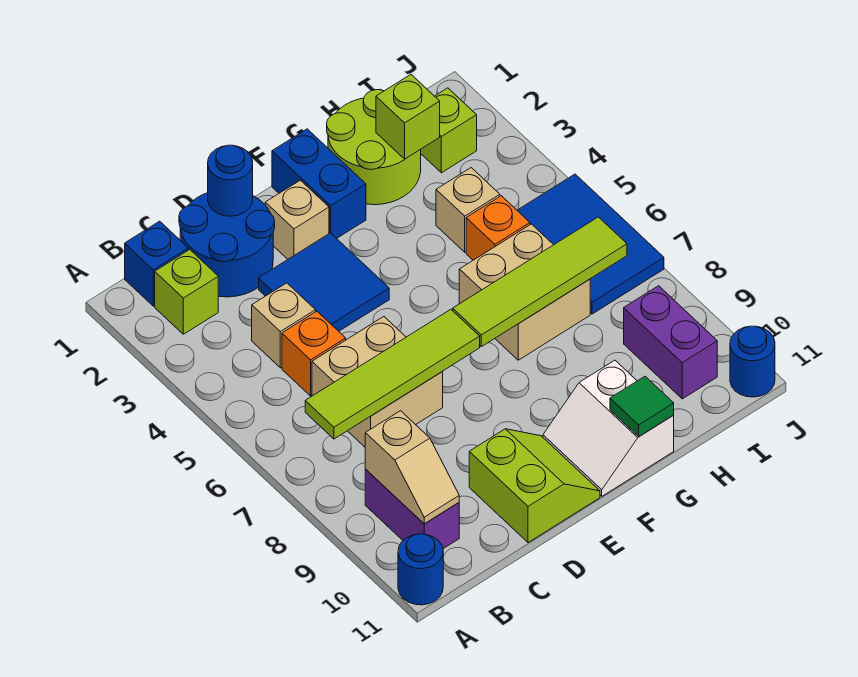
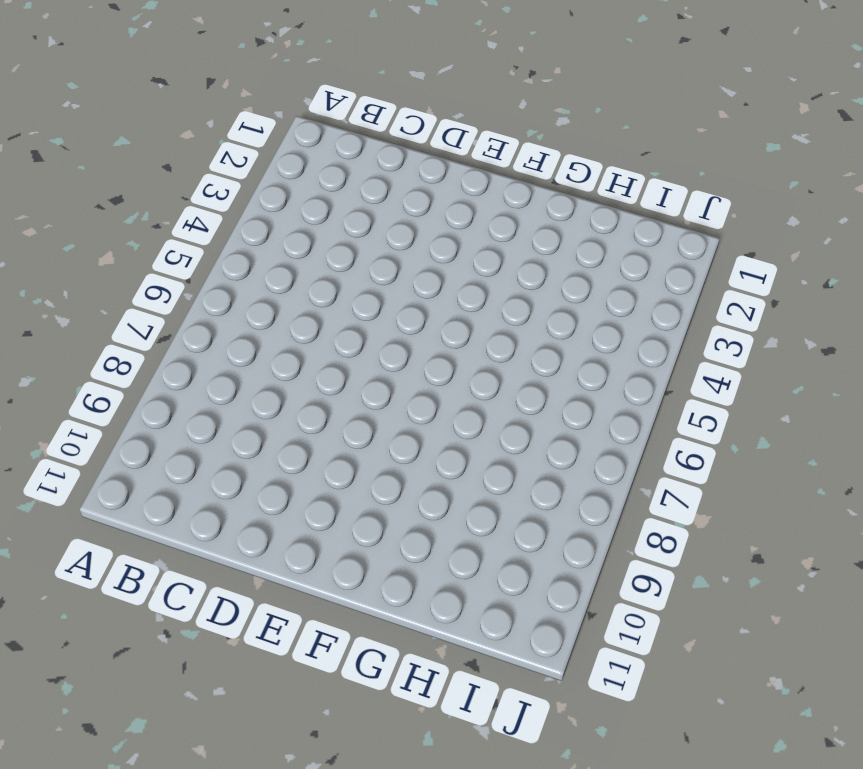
none -> blue 1x1 round brick [398,534,443,605]
none -> blue 1x1 brick [125,221,188,306]
none -> lime 1x1 brick [155,250,218,334]

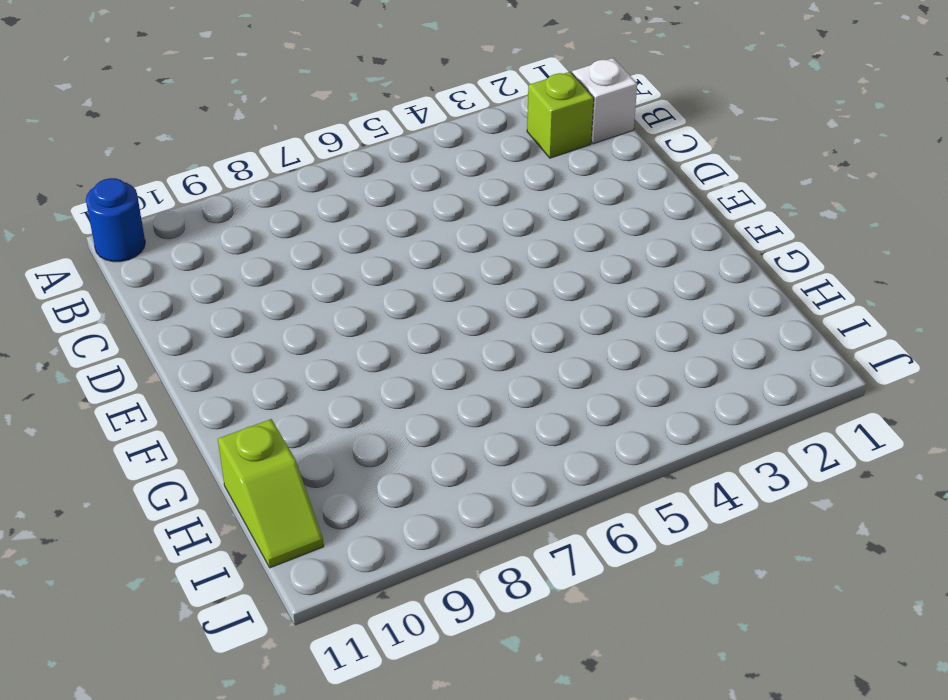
white 1x1 brick [572,58,637,144] -> blue 1x1 brick [125,221,188,306]
lime 1x2 slope [218,419,324,568] -> none
none -> purple 1x2 brick [365,470,459,549]
none -> blue 2x2 round brick [179,193,275,297]
none -> tan 1x1 brick [252,283,316,368]

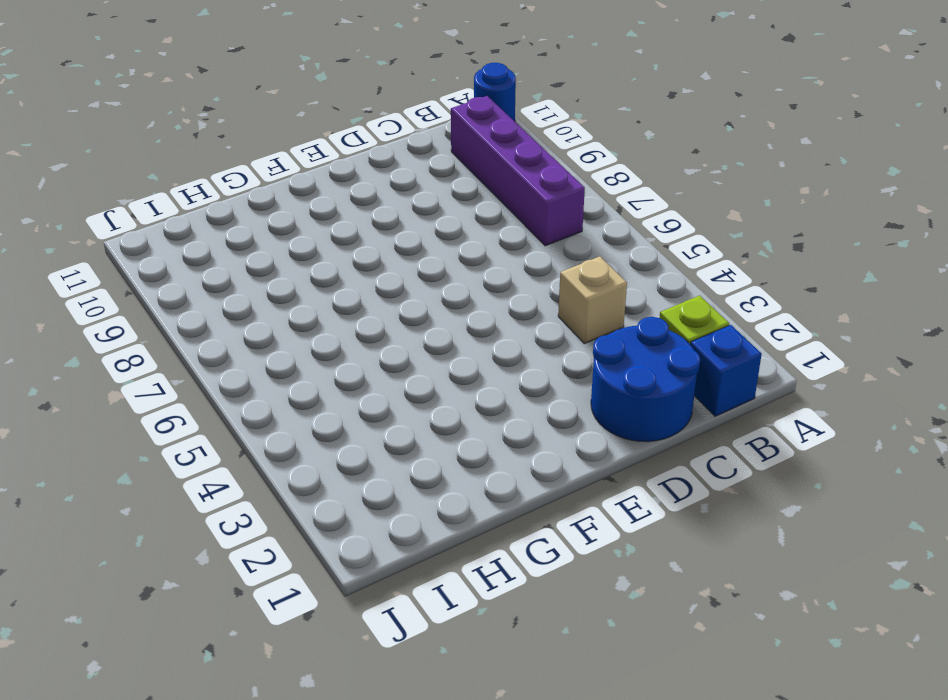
purple 1x4 brick [451,96,585,246] -> purple 1x2 brick [365,470,459,549]
none -> orange 1x1 brick [282,311,346,396]
none -> tan 2x2 brick [312,317,443,447]
none -> blue 2x2 tile [259,233,389,331]

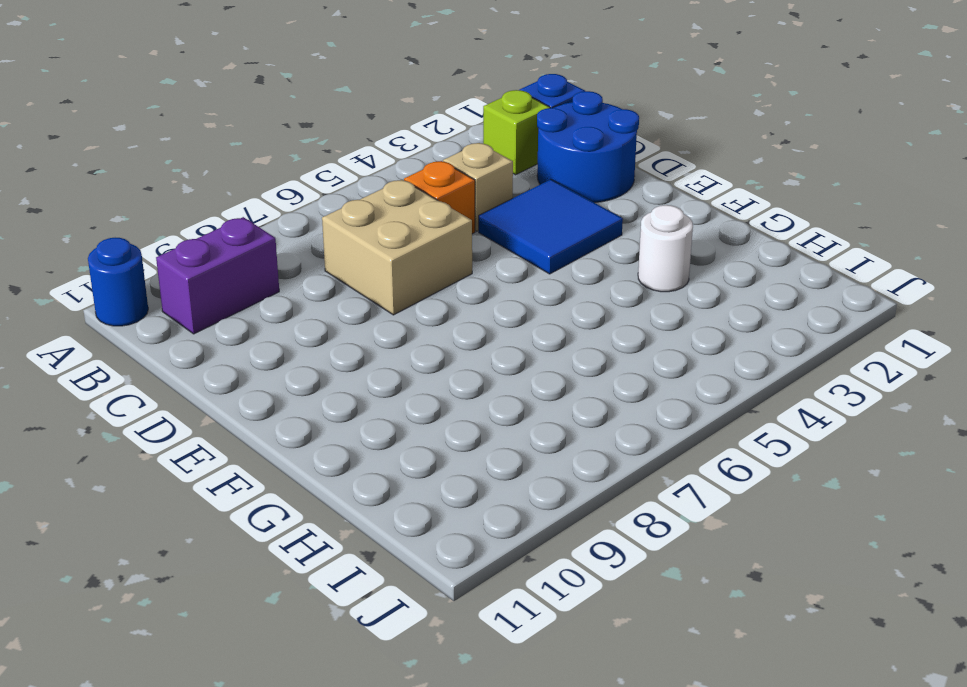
white 1x1 round brick [638,205,693,292] -> none
none -> lime 2x2 slope [469,429,600,543]
none -> tan 1x1 brick [265,180,329,259]
none -> blue 1x2 brick [272,129,366,238]

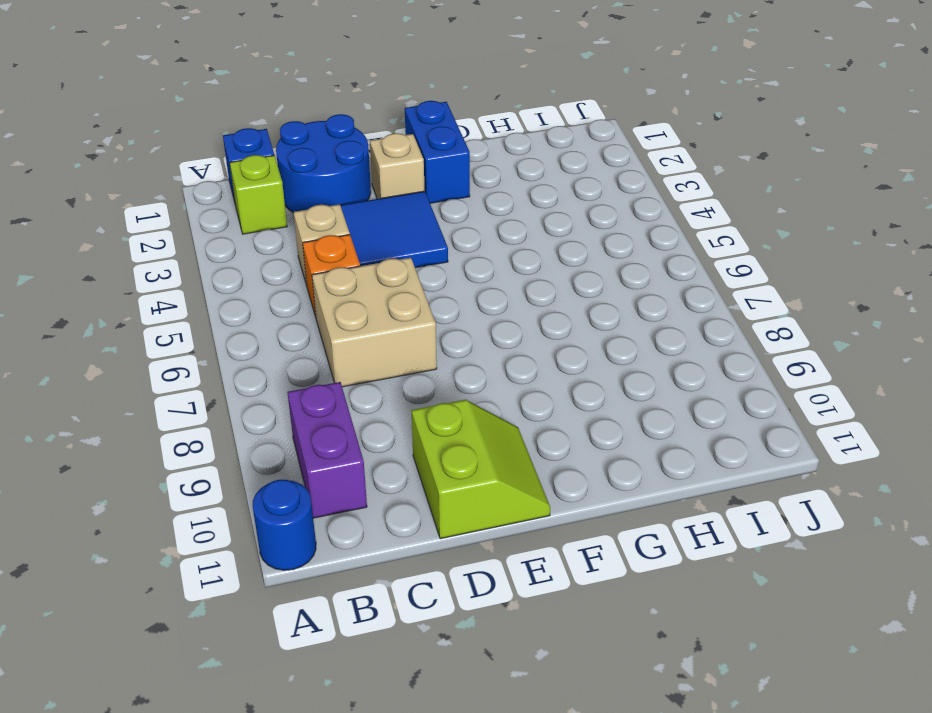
none -> white 2x2 slope [543,360,674,496]
none -> lime 2x2 round brick [327,90,421,205]
none -> tan 2x2 brick [459,224,590,360]

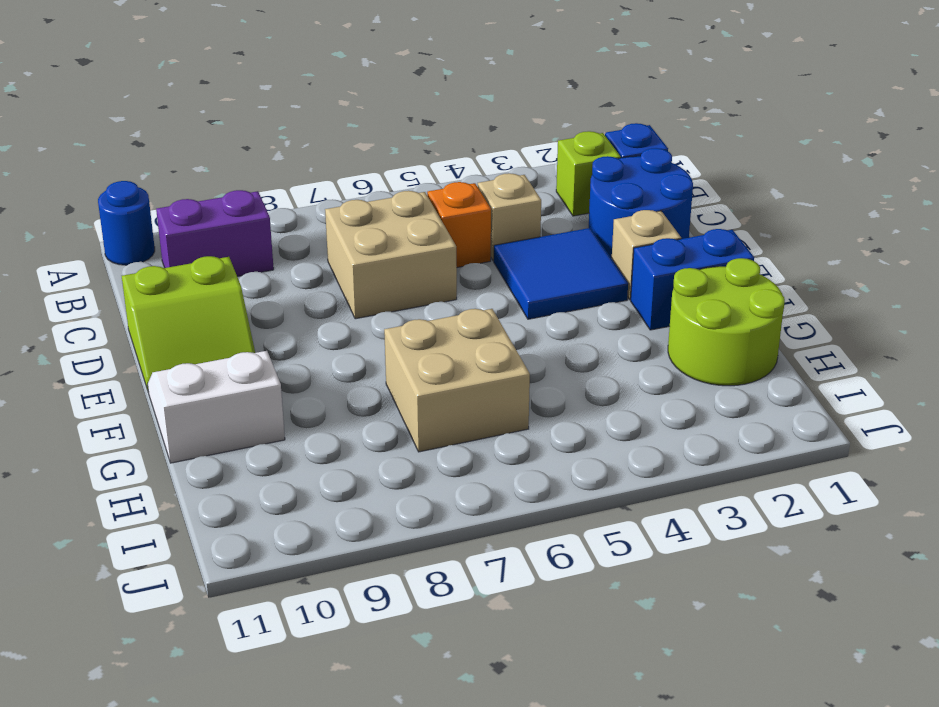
none -> tan 1x1 brick [436,168,500,252]
none -> orange 1x1 brick [466,196,530,260]
none -> lime 1x1 brick [421,88,477,173]

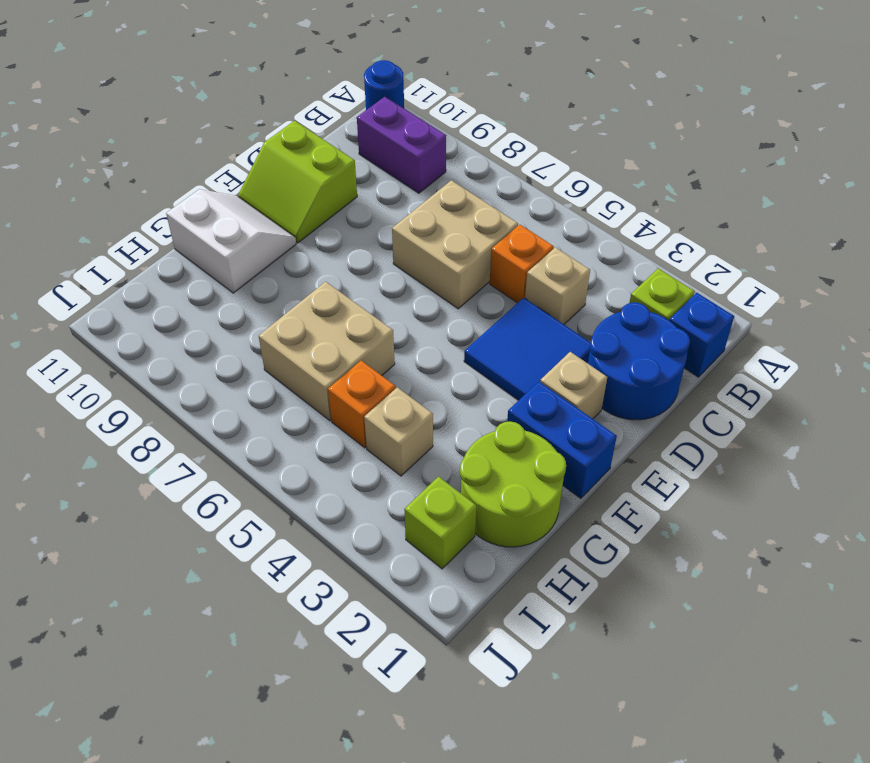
none -> blue 2x3 tile [517,174,664,314]
none -> purple 1x2 brick [624,286,717,399]
none -> blue 1x1 round brick [730,326,775,397]

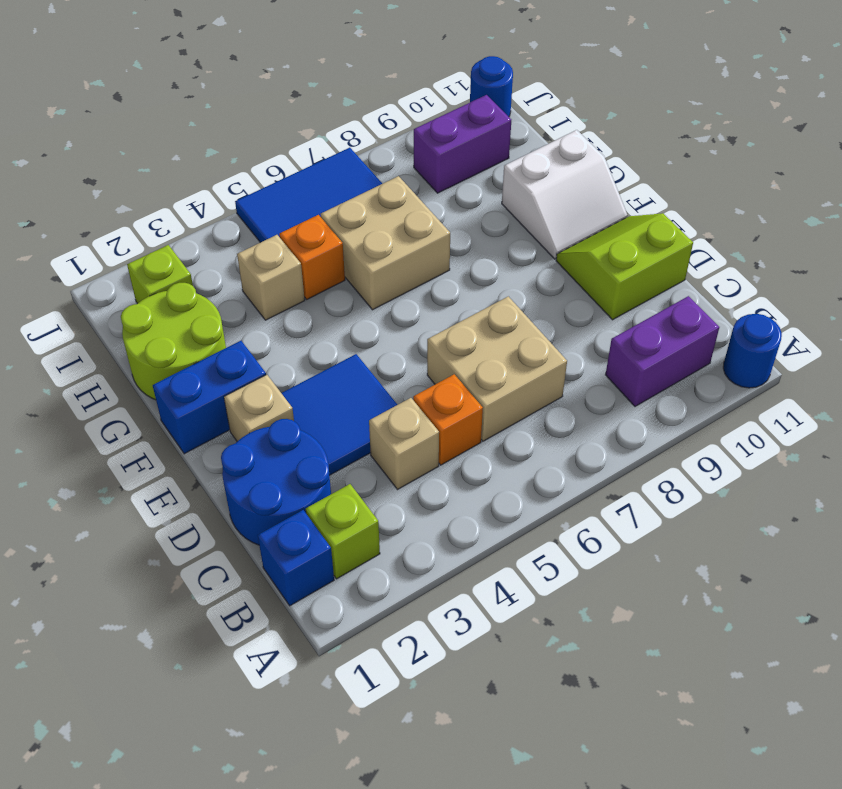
none -> lime 1x4 tile [305,309,480,439]
none -> tan 1x2 slope [365,411,459,524]
none -> blue 1x1 round brick [208,145,253,216]

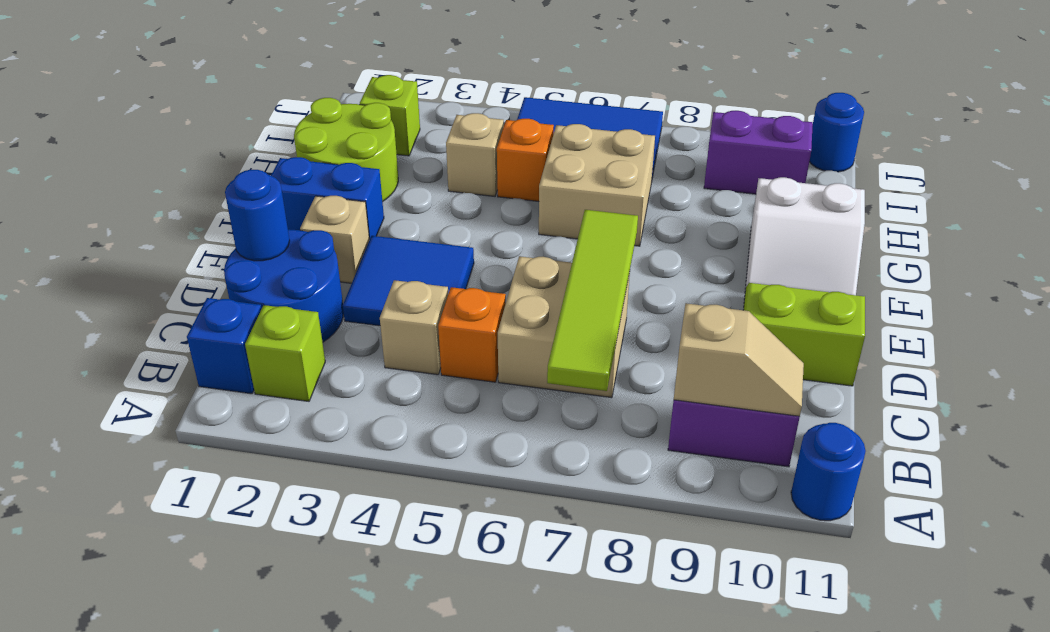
none -> lime 1x4 tile [453,217,627,347]
none -> green 1x1 tile [610,376,674,436]
none -> lime 1x1 brick [376,74,440,159]

